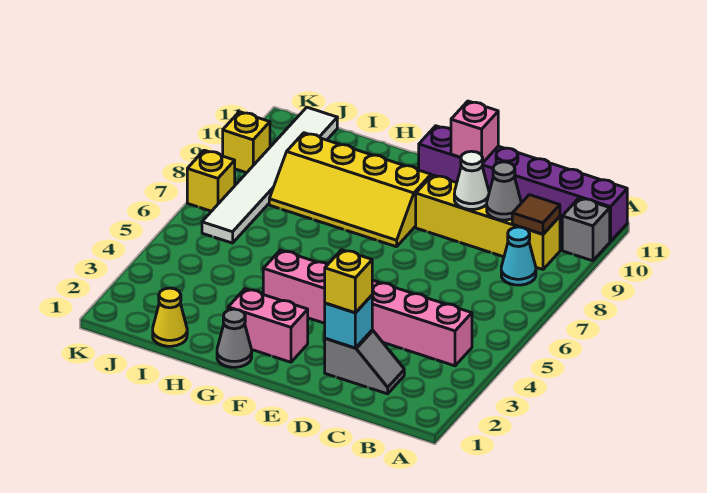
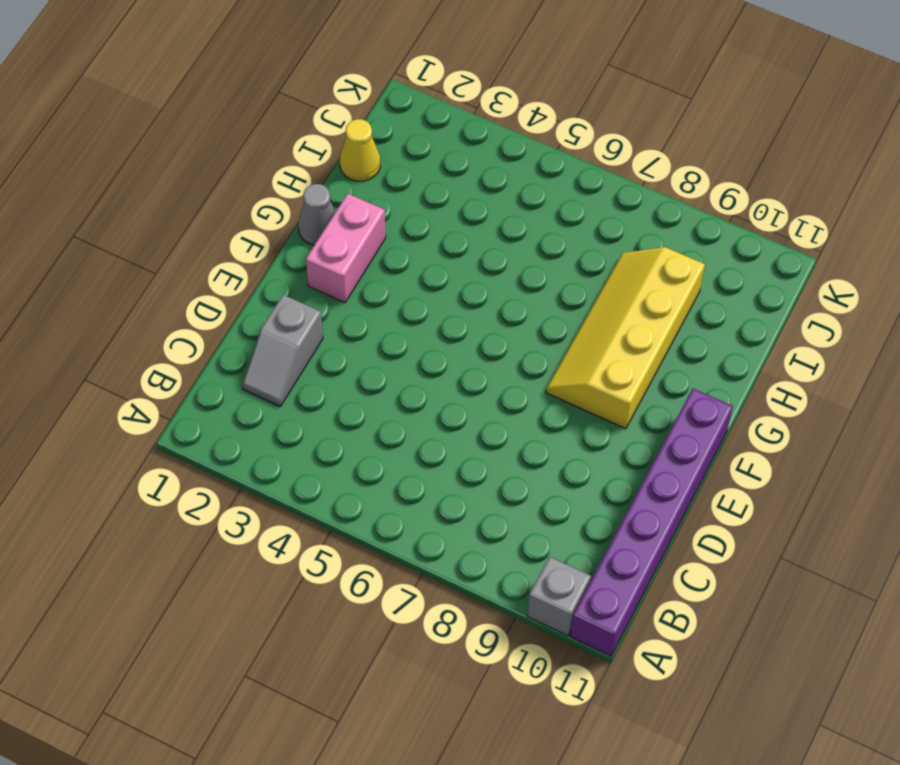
none -> pink 1x6 brick [263,250,472,366]
none -> cyan 1x1 cone [501,227,536,285]
none -> yellow 1x4 brick [416,175,560,269]

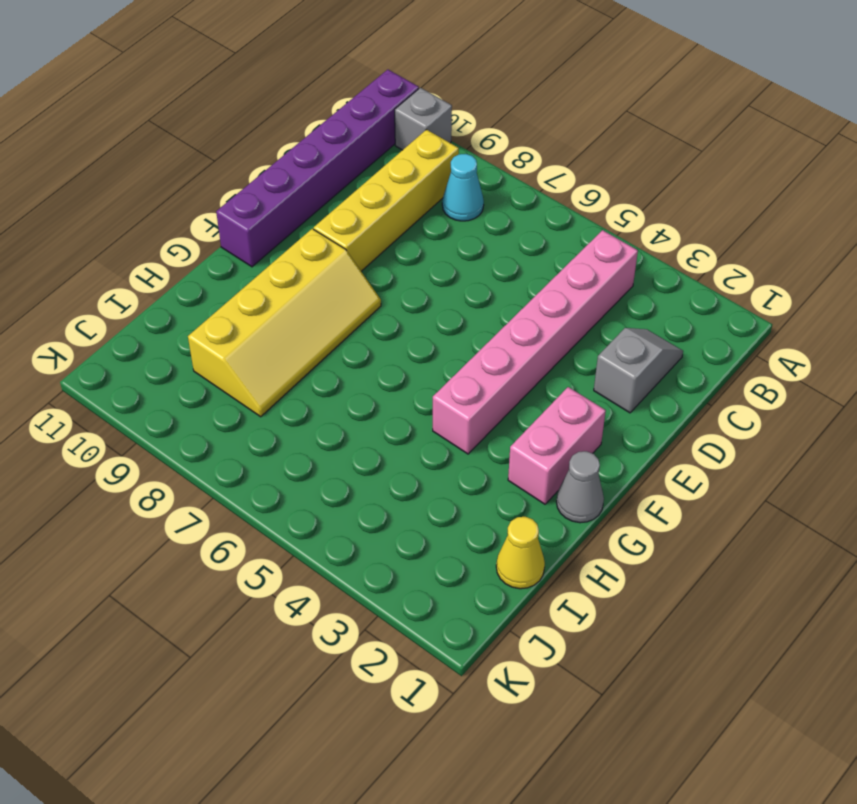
none -> white 1x6 tile [202,107,337,243]
none -> yellow 1x1 brick [187,150,235,211]
none -> yellow 1x1 brick [223,112,270,173]

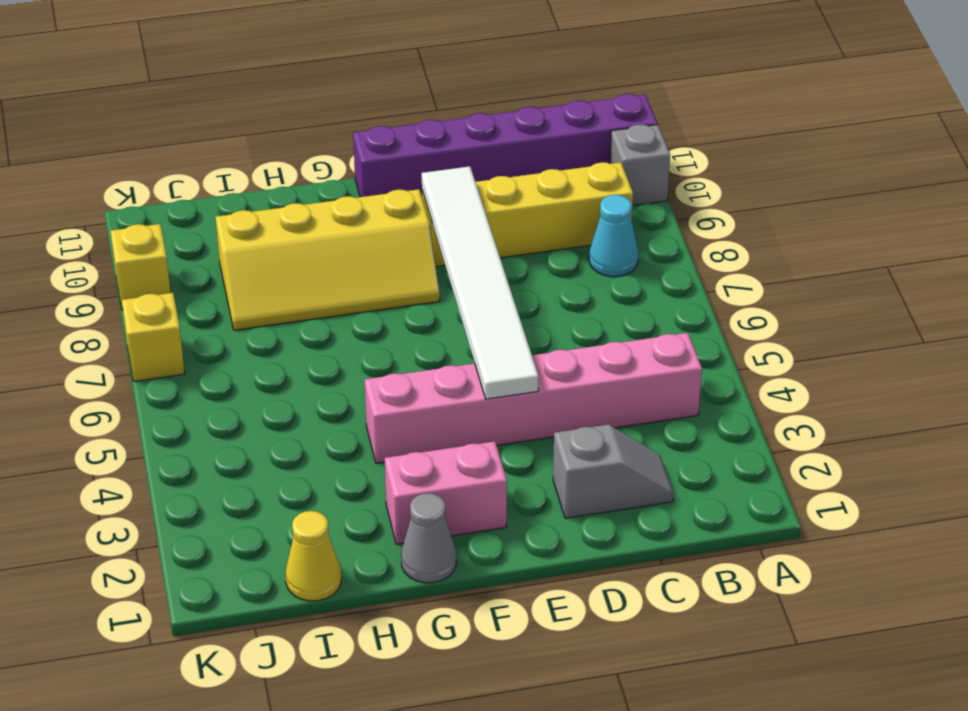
white 1x6 tile [422,166,538,399] -> white 1x6 tile moved to [202,107,337,243]
none -> brown 1x1 tile [512,195,560,234]
none -> grey 1x1 cone [487,162,521,220]
none -> cyan 1x1 brick [325,295,372,348]

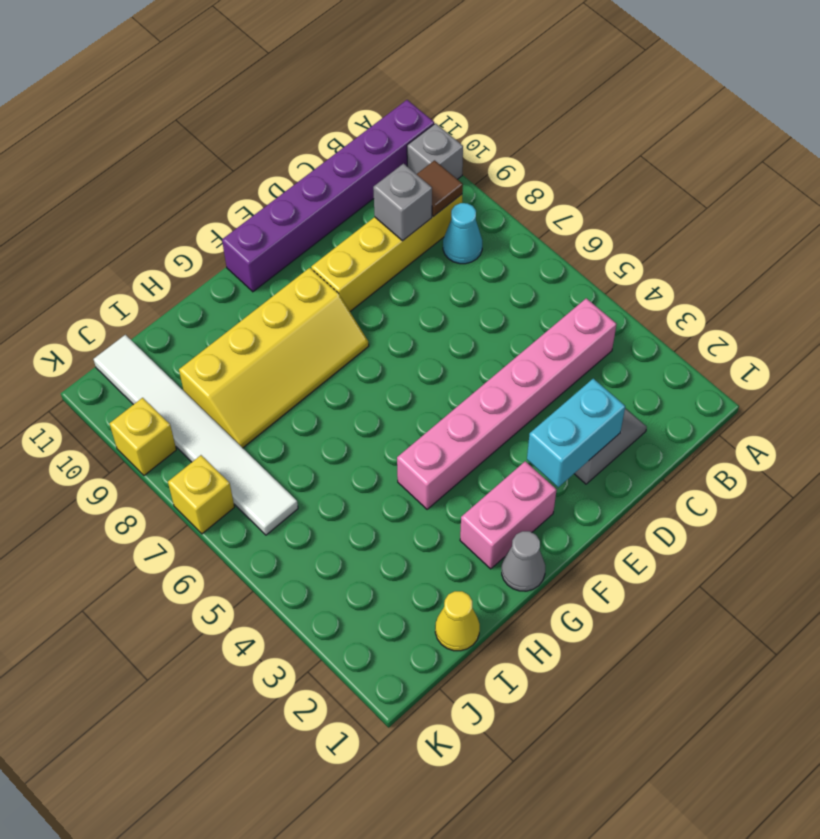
grey 1x1 brick [373,164,432,241] -> grey 1x1 cone [487,162,521,220]
cyan 1x2 brick [527,379,625,487] -> cyan 1x1 brick [325,295,372,348]
none -> white 1x1 cone [454,151,489,209]
none -> pink 1x1 brick [451,101,498,162]
none -> yellow 1x1 brick [325,250,372,313]

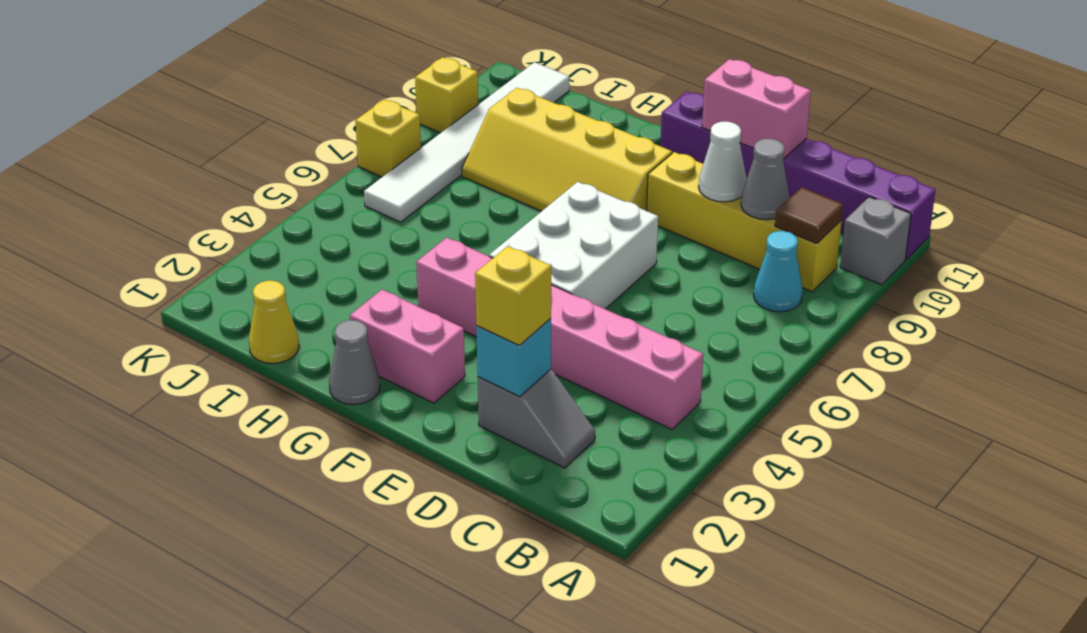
pink 1x2 brick [702,59,811,158] -> pink 1x1 brick [451,101,498,162]
white 2x3 brick [489,182,658,309] -> none

